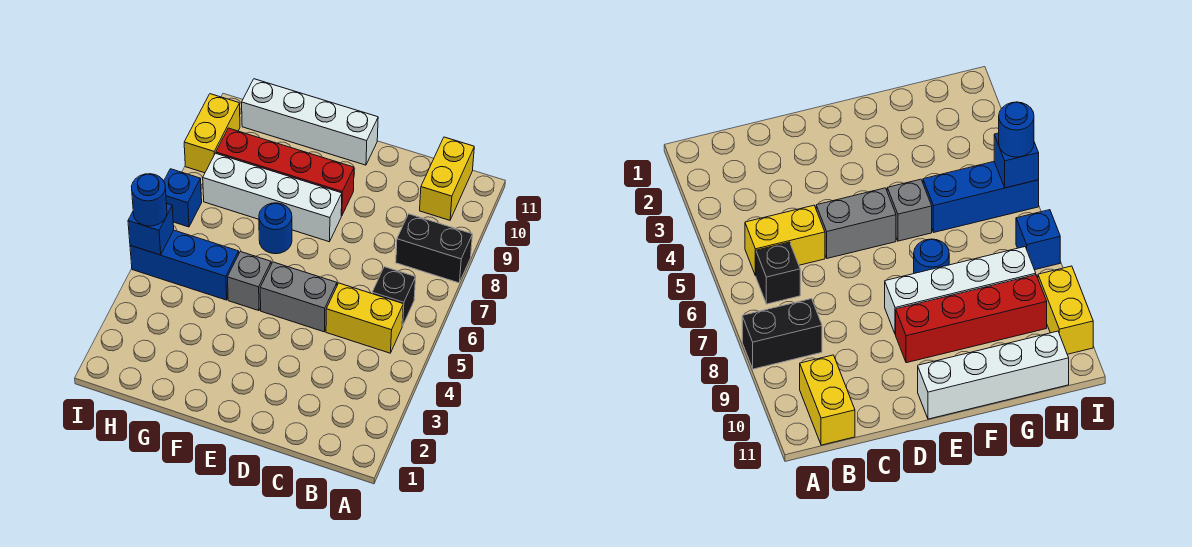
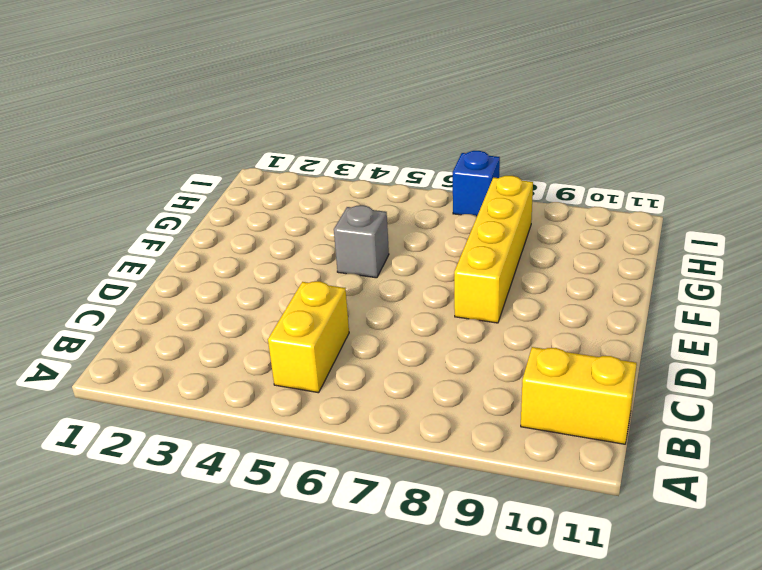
yellow 1x4 brick [454,176,533,323] -> white 1x4 brick [203,153,342,242]
none -> black 1x2 brick [396,214,472,283]
none -> black 1x1 brick [372,267,416,326]
none -> grey 1x2 brick [260,262,337,332]

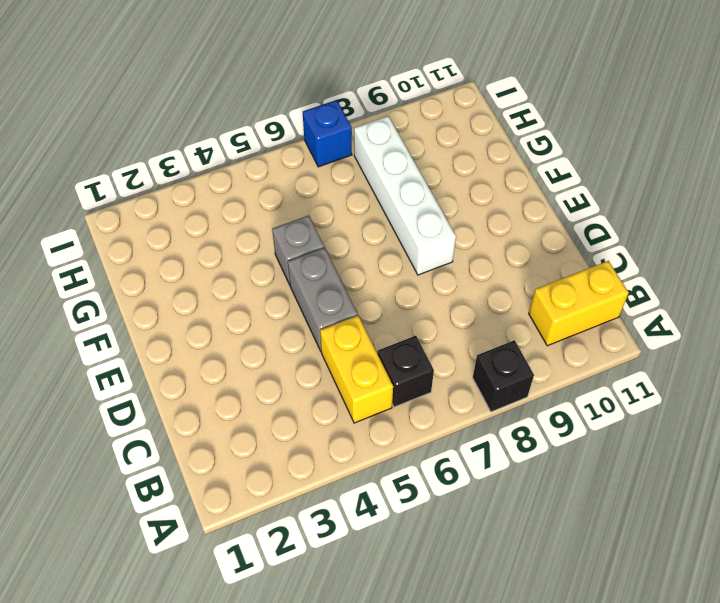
black 1x1 brick [473,340,534,412] -> black 1x2 brick [396,214,472,283]
none -> red 1x4 brick [216,128,354,216]
none -> white 1x4 brick [242,79,378,165]
none -> blue 1x1 round brick [259,203,292,254]

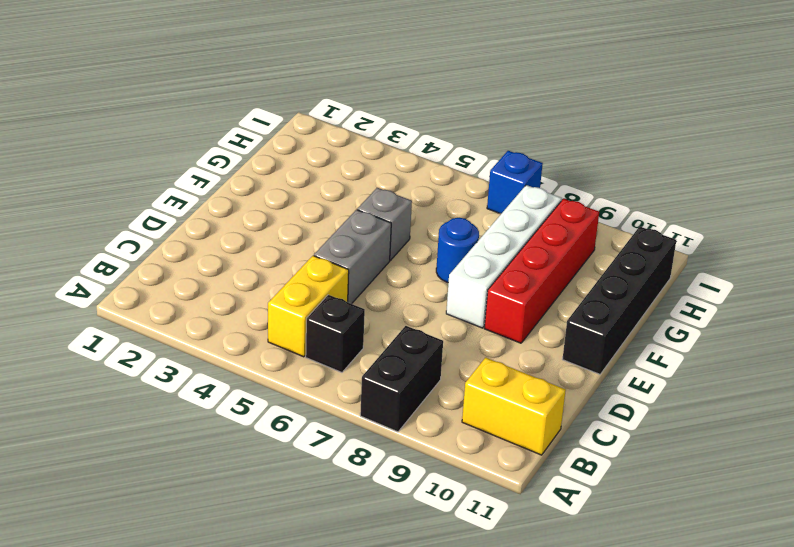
black 1x4 brick [562,226,676,374] -> white 1x4 brick [242,79,378,165]
none -> blue 1x3 brick [130,230,239,300]
none -> yellow 1x2 brick [184,94,240,173]
none -> blue 1x1 brick [128,203,174,255]

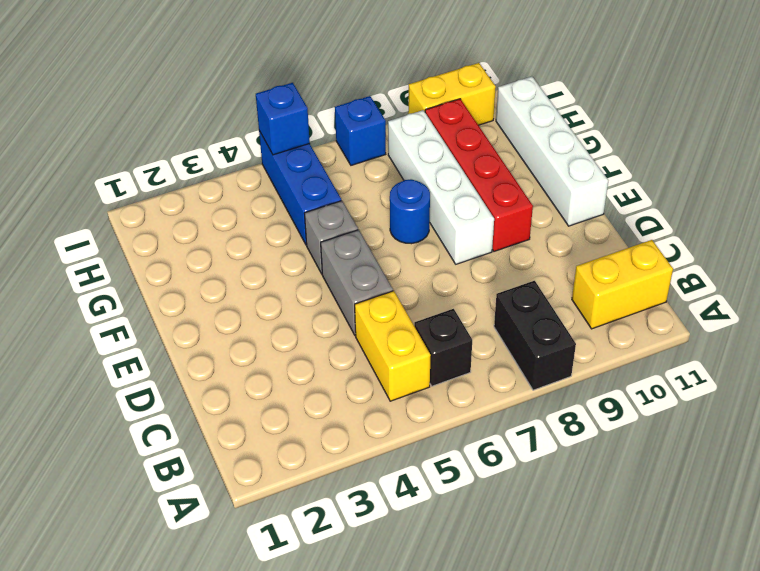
none -> blue 1x1 round brick [131,174,167,226]

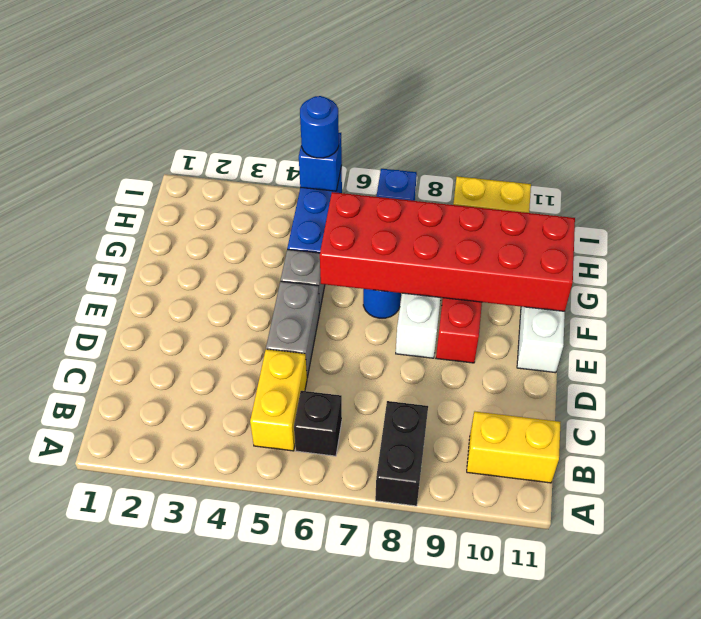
red 2x6 brick [320,192,575,311] -> none

